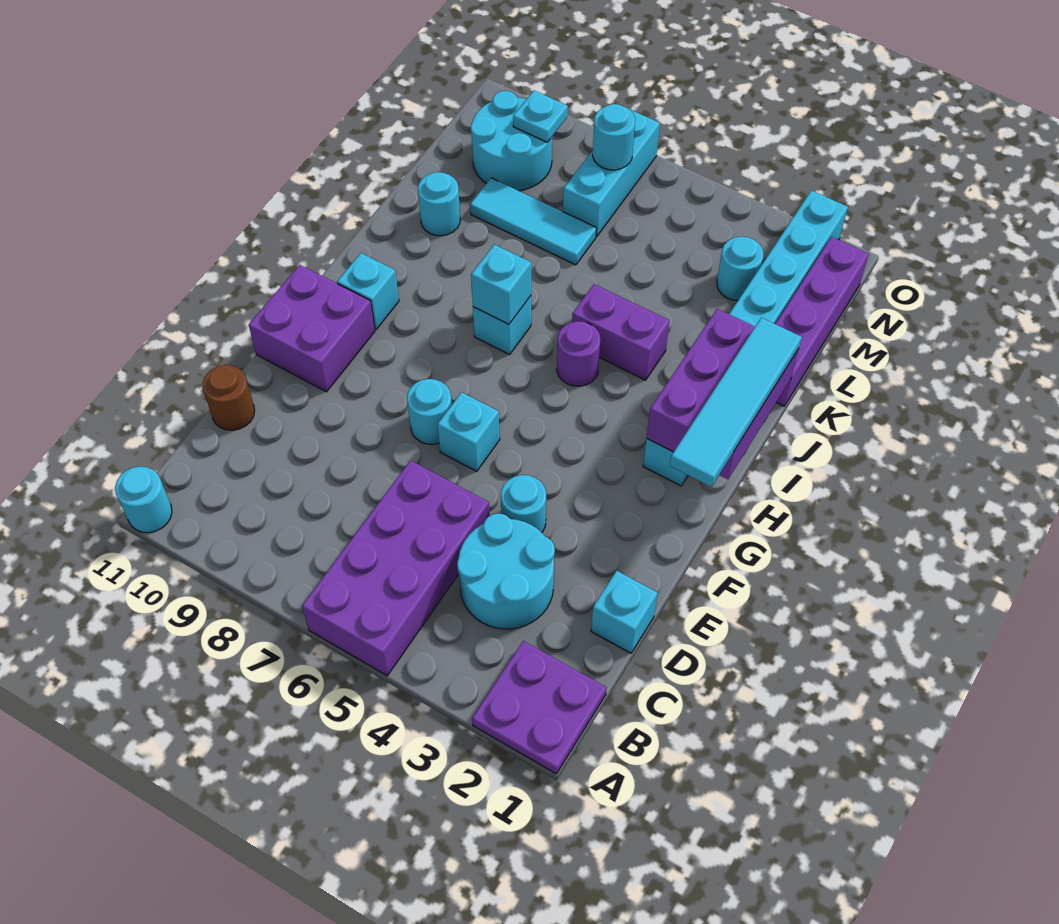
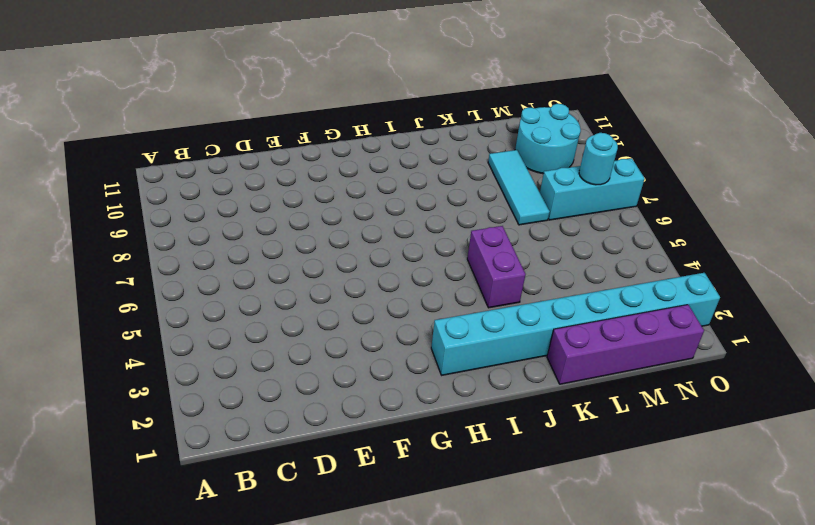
none -> purple 2x2 plate [472,641,606,774]
none -> purple 2x4 brick [302,460,490,676]
none -> cyan 1x1 round brick [115,467,172,533]

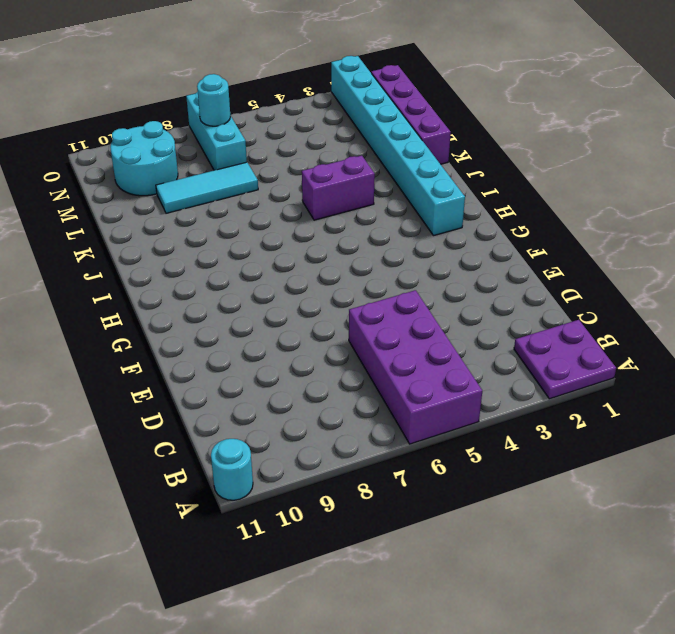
none -> cyan 2x2 round brick [457,514,555,629]
none -> cyan 1x1 brick [591,571,658,653]
none -> brown 1x1 round brick [202,365,255,430]

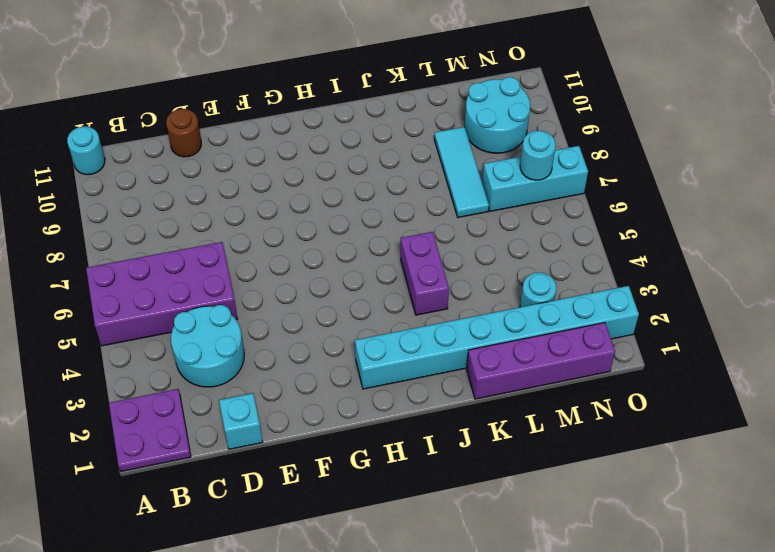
none -> cyan 1x1 round brick [501,475,546,532]
none -> cyan 1x1 brick [438,392,500,471]
none -> cyan 1x1 round brick [407,379,452,444]

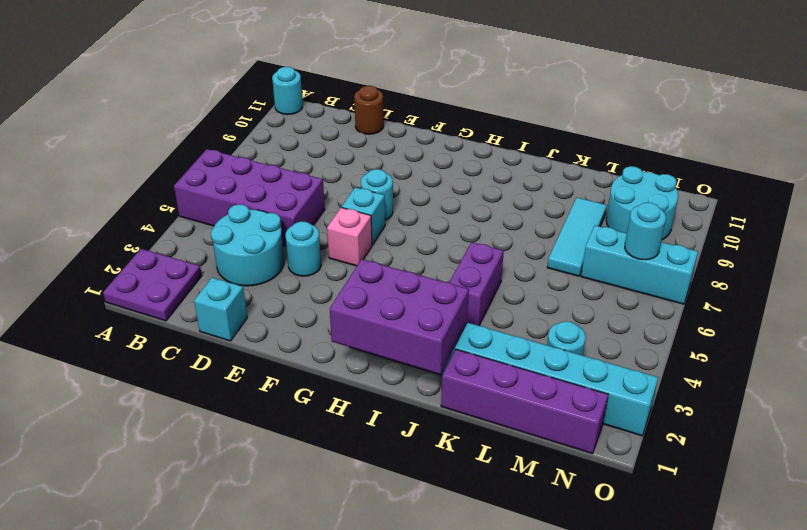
pink 1x1 brick [327,207,372,266] -> none
none -> purple 2x2 brick [249,265,375,392]
none -> cyan 1x1 brick [337,253,399,329]
none -> purple 1x1 round brick [557,321,600,386]

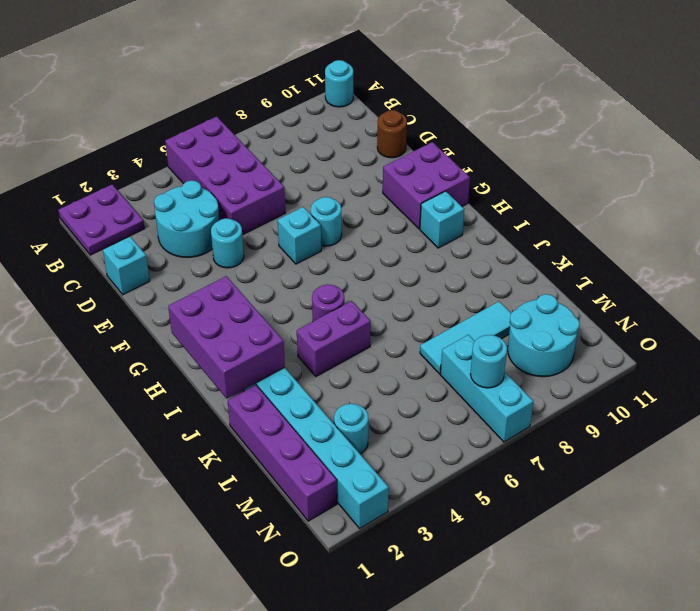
none -> cyan 1x1 brick [473,296,531,355]
none -> cyan 1x1 round brick [418,172,460,236]
none -> cyan 1x1 brick [471,244,531,324]

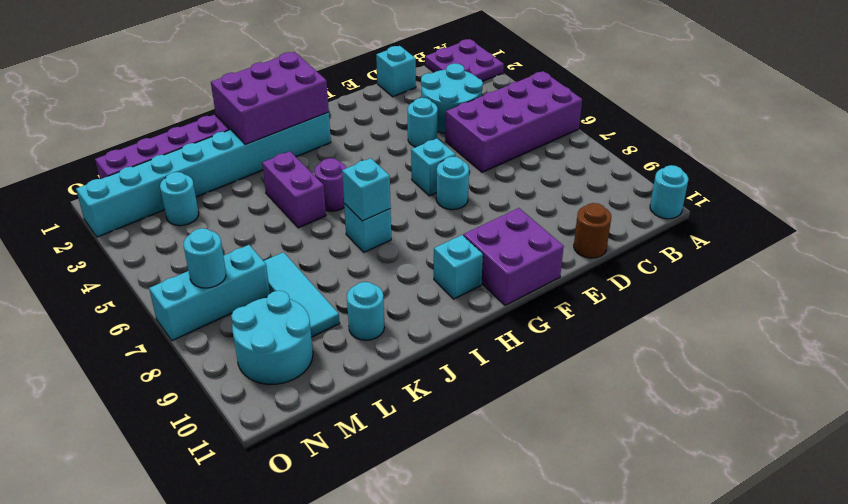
none -> cyan 1x1 plate [513,91,568,142]
none -> cyan 1x4 tile [670,318,802,487]

